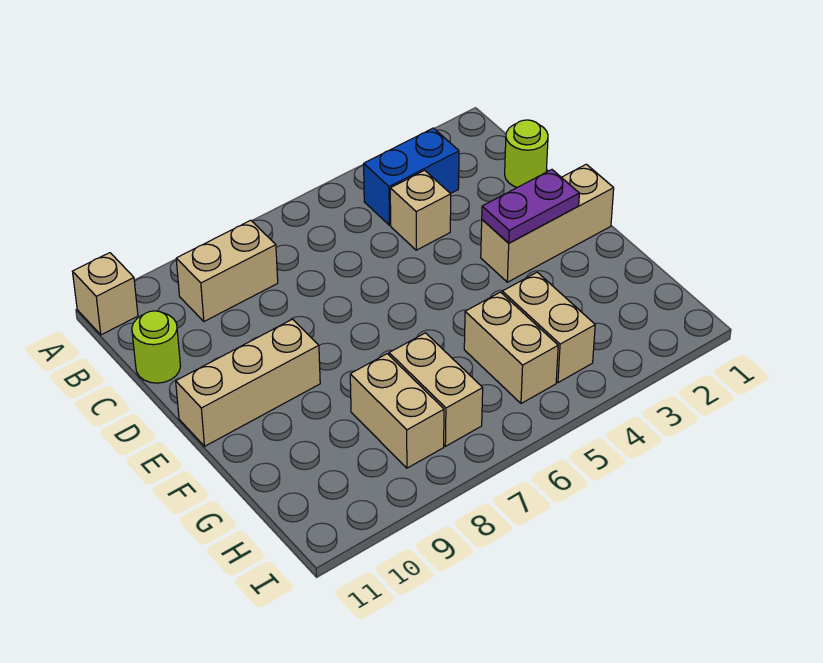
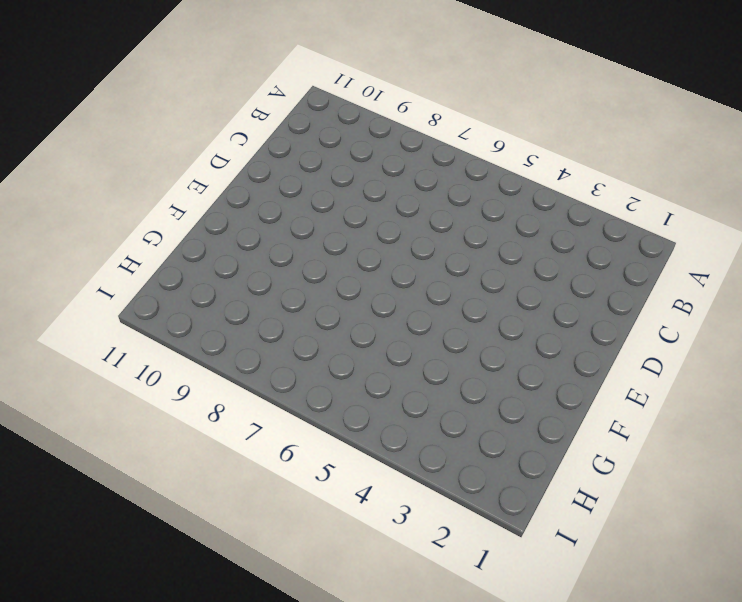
none -> tan 1x1 brick [73,253,138,335]
none -> blue 1x2 brick [364,128,459,225]
none -> tan 1x2 brick [176,220,278,321]

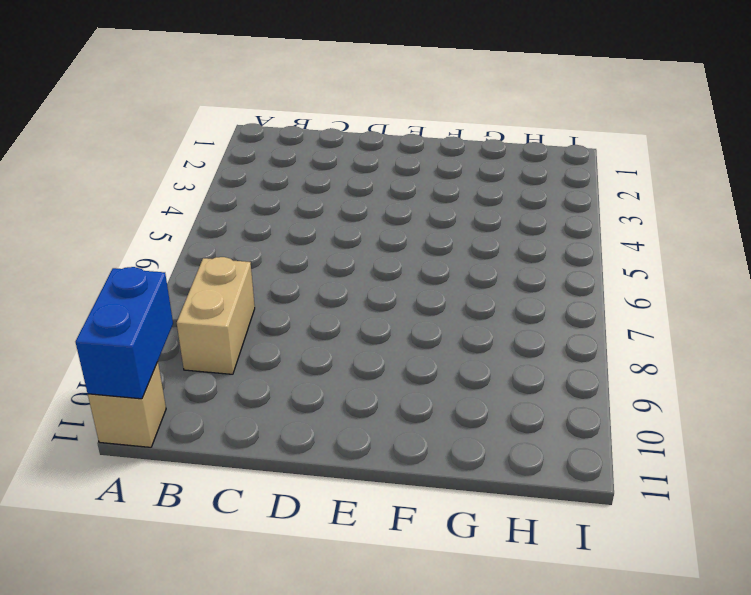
blue 1x2 brick [76,267,173,399] -> blue 1x2 brick moved to [364,128,459,225]
none -> lime 1x1 round brick [505,120,548,187]
none -> tan 1x1 brick [390,170,451,250]
none -> lime 1x1 round brick [132,311,181,383]

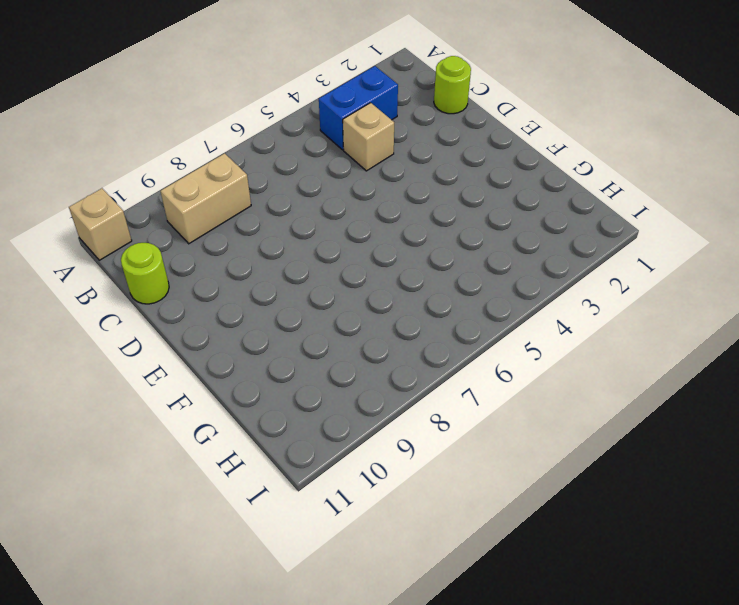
none -> tan 1x3 brick [481,164,614,282]
none -> tan 1x3 brick [176,319,320,446]
none -> tan 1x2 brick [502,272,595,383]

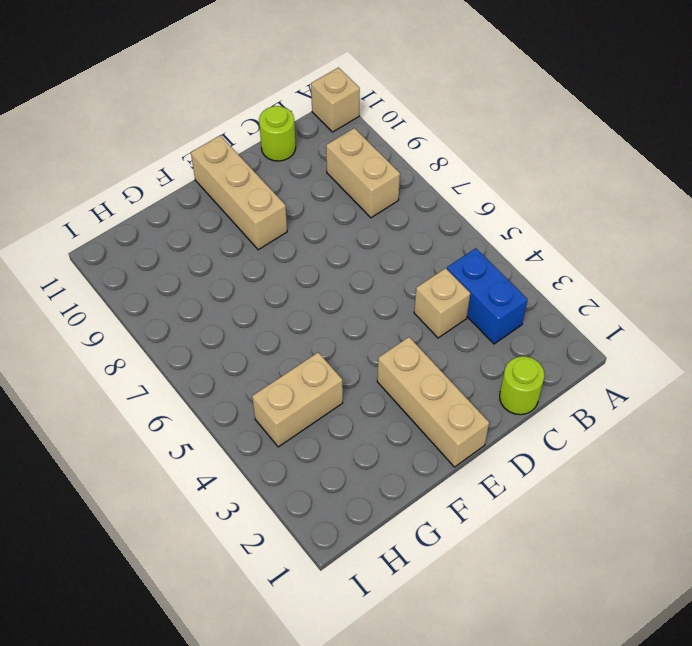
none -> tan 1x2 brick [464,292,558,404]
none -> tan 1x2 brick [389,333,483,446]
none -> tan 1x2 brick [350,354,444,468]

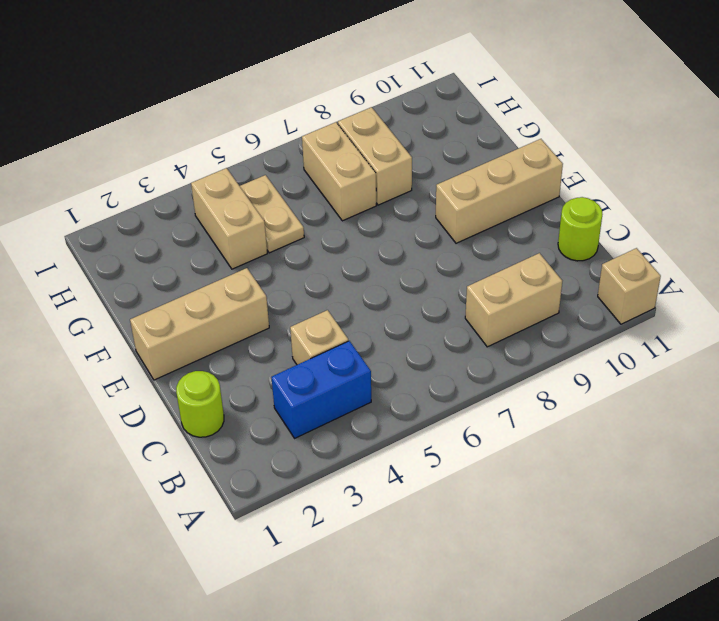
tan 1x2 plate [240,175,304,253] -> tan 1x2 brick [464,292,558,404]
none -> purple 1x2 plate [482,170,579,243]

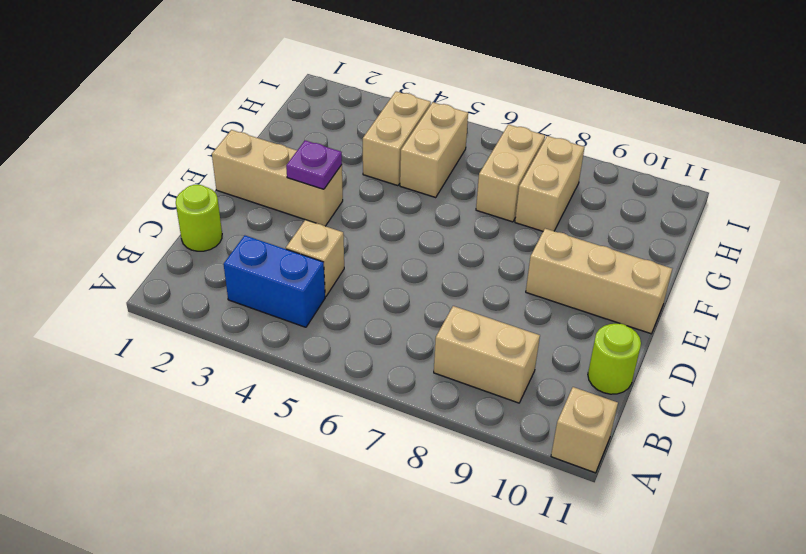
purple 1x1 plate [286,140,342,189] -> purple 1x2 plate [482,170,579,243]

